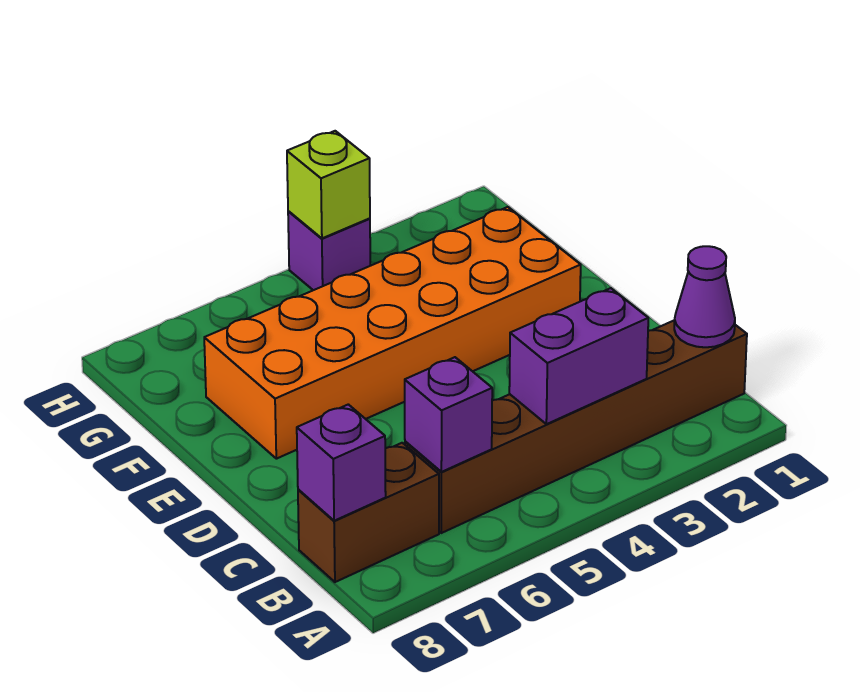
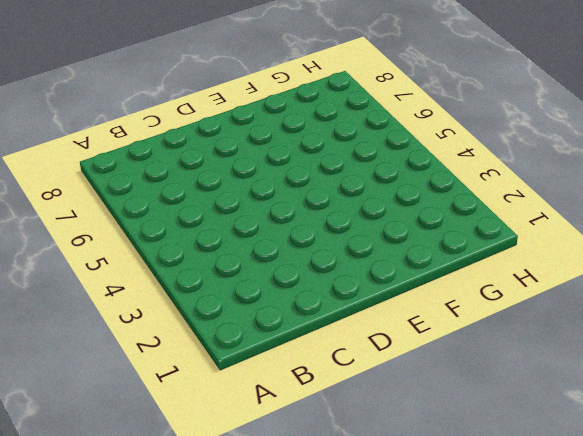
none -> brown 1x6 brick [405,320,747,533]
none -> brown 1x2 brick [298,443,439,582]

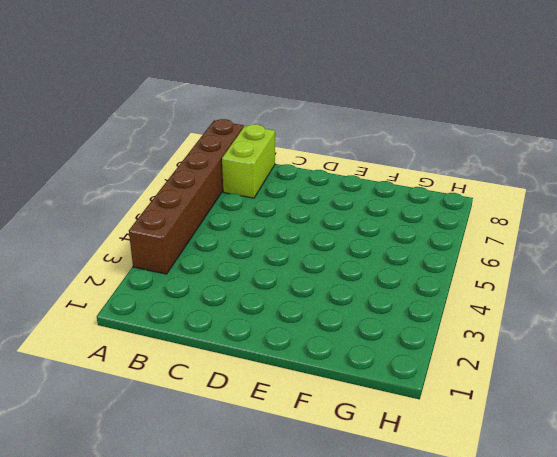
brown 1x6 brick [129,119,244,274] -> brown 1x6 brick moved to [405,320,747,533]
lime 1x2 brick [222,124,275,198] -> brown 1x2 brick [298,443,439,582]
none -> orange 2x6 brick [204,207,581,459]
none -> purple 1x1 brick [288,211,370,290]

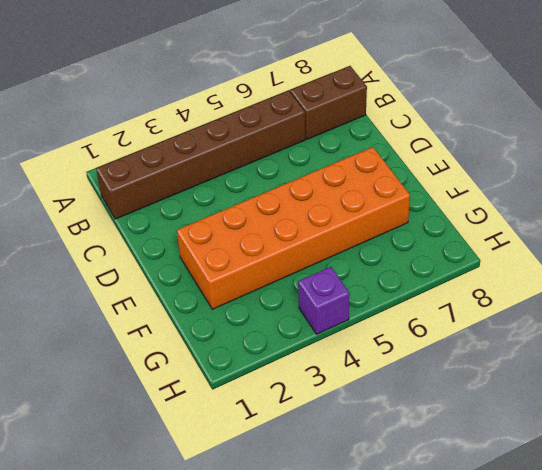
none -> purple 1x1 cone [674,246,735,347]
none -> purple 1x2 brick [509,288,648,424]

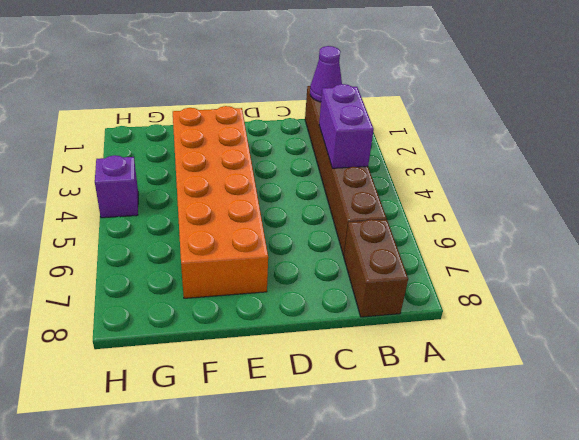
none -> purple 1x1 brick [405,357,492,472]
none -> purple 1x1 brick [297,404,386,521]

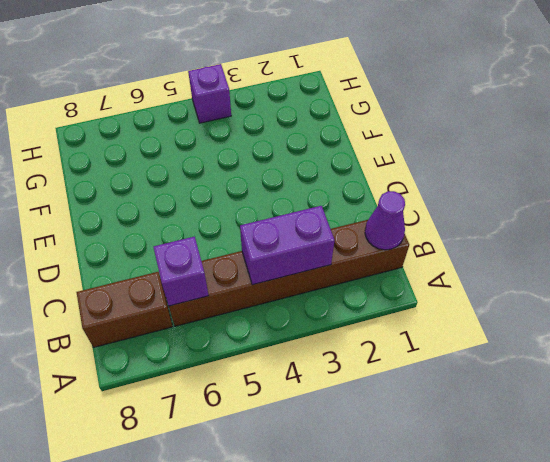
none -> orange 2x6 brick [204,207,581,459]
none -> purple 1x1 brick [297,404,386,521]

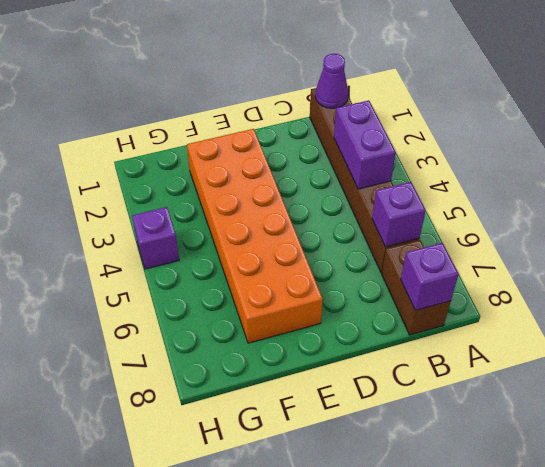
none -> lime 1x1 brick [287,131,370,238]

